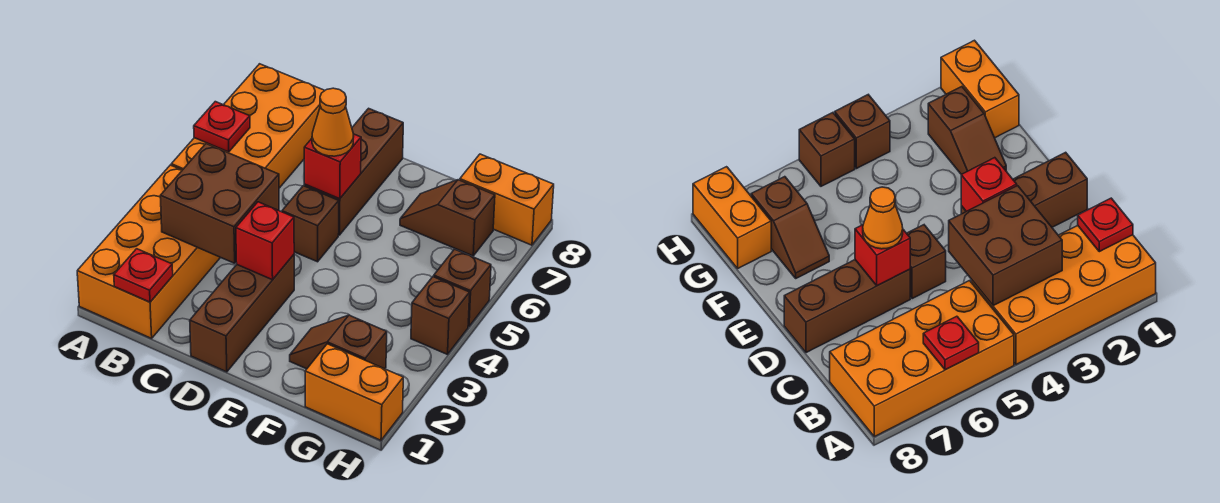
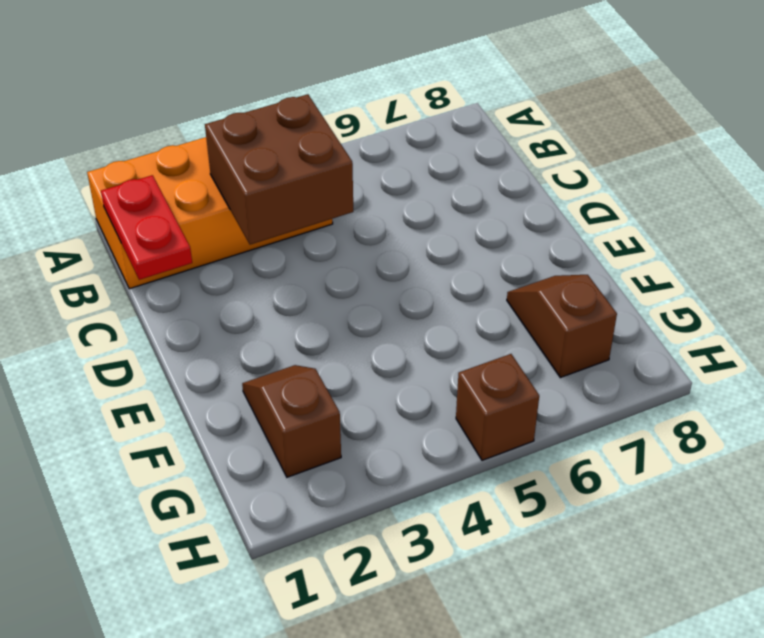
red 1x2 plate [101,175,192,280] -> red 1x1 plate [114,249,173,302]
none -> orange 2x4 brick [171,64,325,188]
none -> brown 1x3 brick [190,255,294,372]
none -> brown 1x1 brick [282,186,339,262]

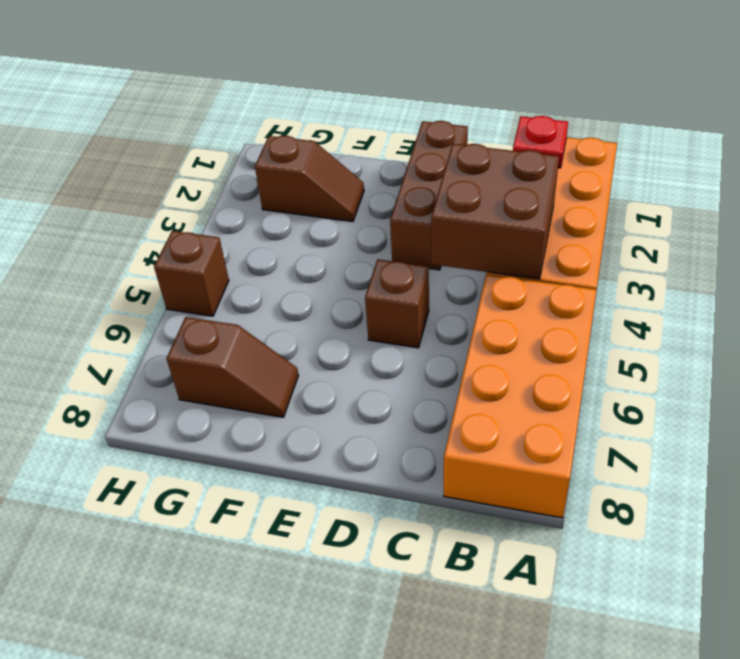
none -> brown 1x3 brick [304,108,403,235]
none -> orange 1x2 brick [305,344,403,440]
none -> orange 1x2 brick [460,154,554,245]

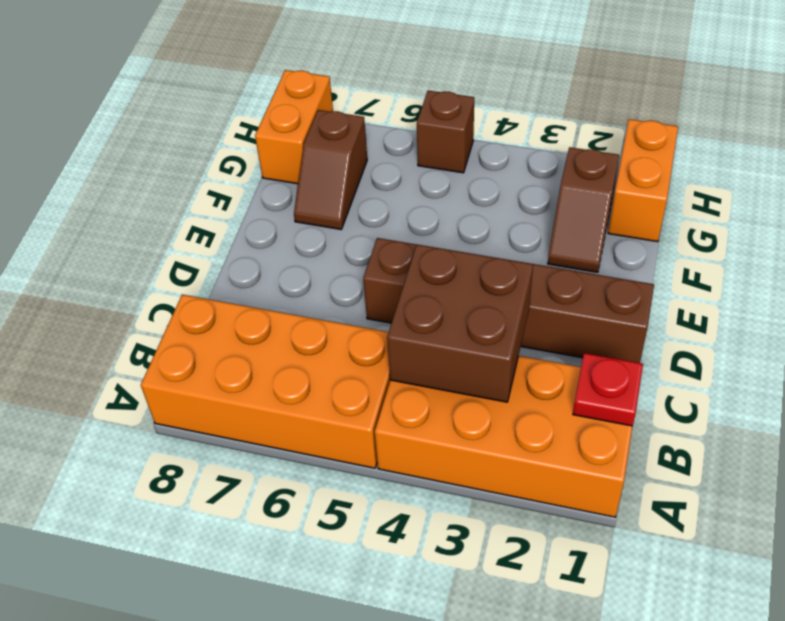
none -> brown 1x3 brick [304,108,403,235]
none -> brown 1x1 brick [411,277,470,355]
none -> red 1x1 plate [194,102,250,152]

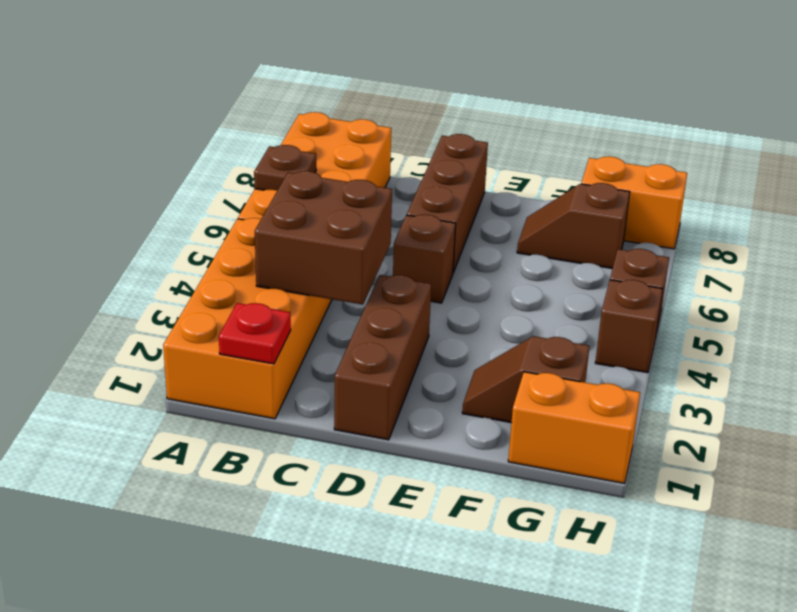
brown 1x1 plate [254,145,316,190] -> red 1x1 plate [194,102,250,152]
none -> red 1x1 brick [236,202,294,280]
none -> red 1x1 brick [304,134,361,199]
none -> orange 1x1 cone [312,88,354,156]

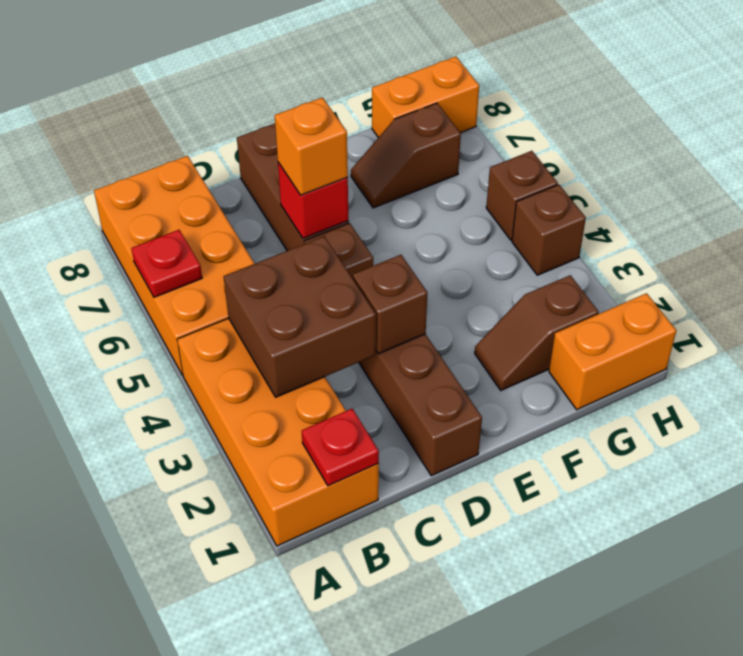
brown 1x1 brick [353,255,428,354] -> red 1x1 brick [236,202,294,280]
orange 1x1 brick [275,97,348,195] -> orange 1x1 cone [312,88,354,156]

